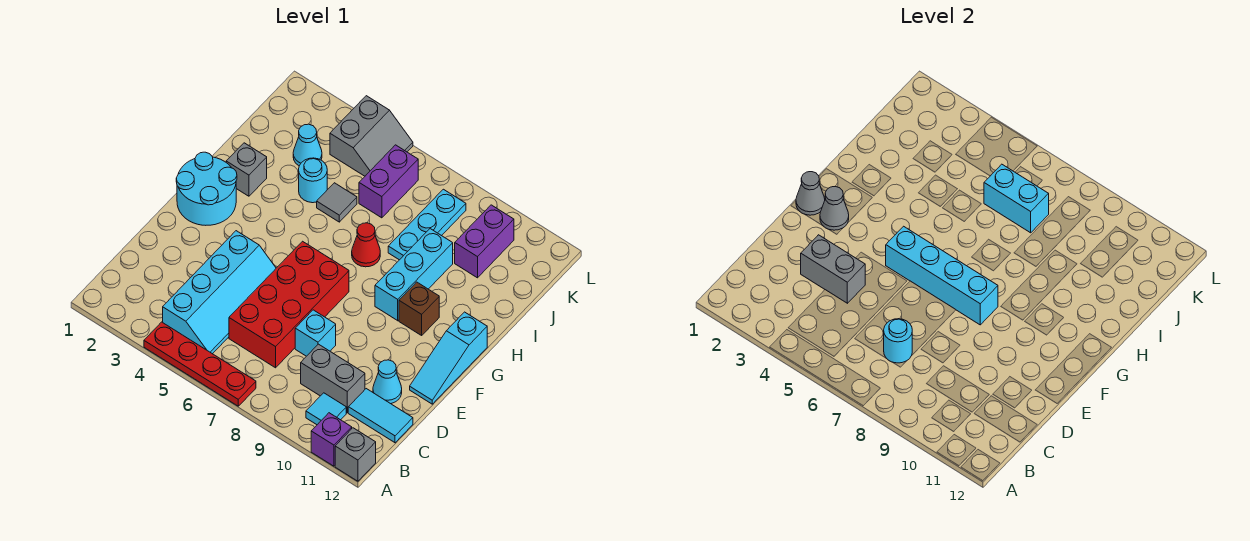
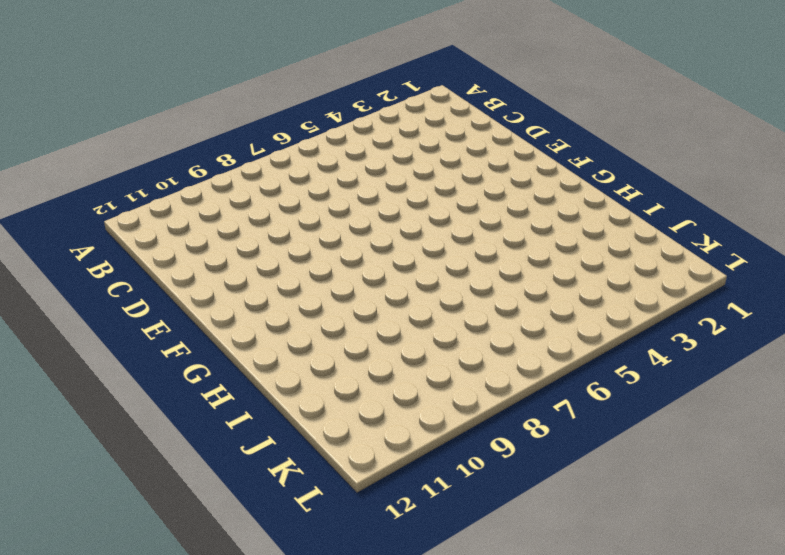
none -> red 1x4 plate [144,322,256,406]
none -> purple 1x1 brick [311,413,352,466]
none -> grey 1x1 brick [335,428,376,481]

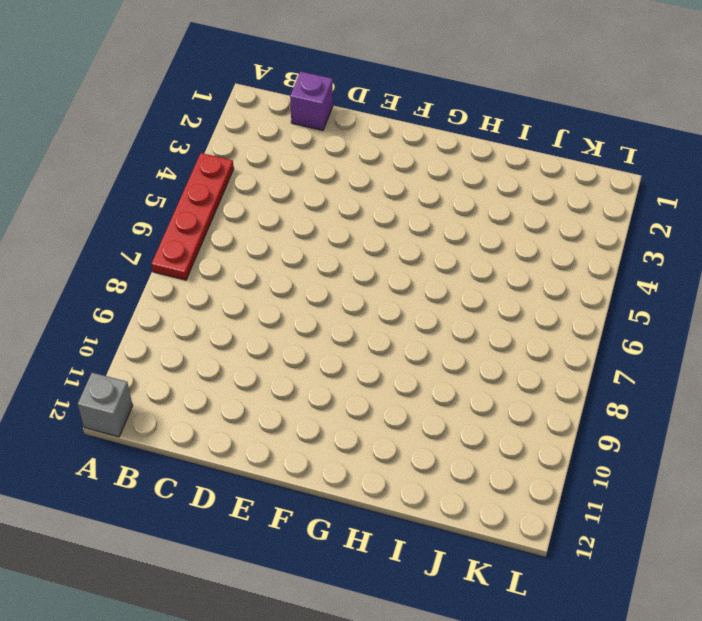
purple 1x1 brick [290,71,333,130] -> purple 1x1 brick moved to [311,413,352,466]
none -> cyan 2x4 slope [163,231,276,354]
none -> cyan 1x1 tile [306,393,346,425]
none -> red 2x4 brick [229,241,349,368]

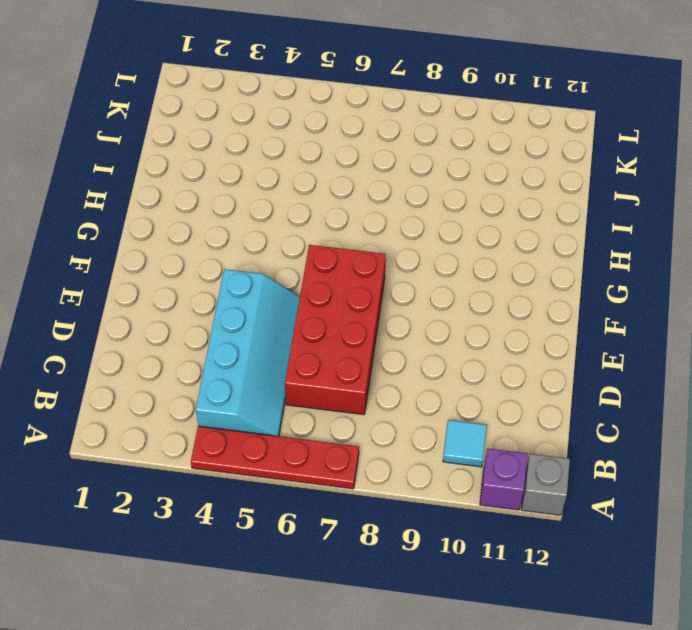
none -> grey 1x2 brick [301,344,365,413]
none -> cyan 1x2 tile [348,389,413,443]
none -> cyan 1x1 brick [295,310,336,356]

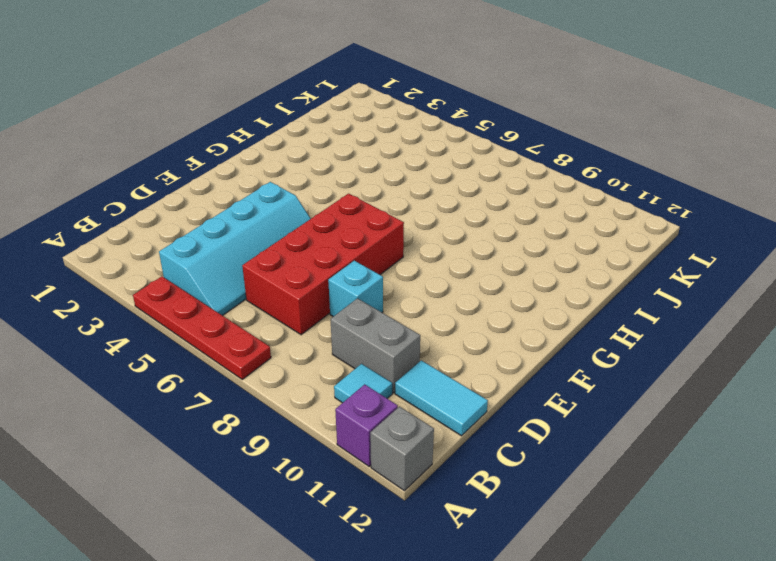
none -> cyan 1x1 cone [373,360,402,404]
none -> cyan 1x3 slope [410,312,487,404]
none -> cyan 2x2 round brick [176,152,237,225]

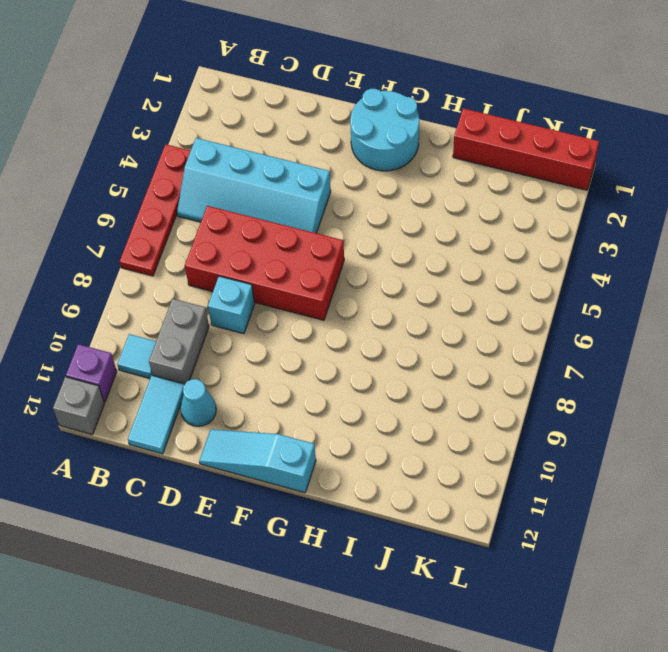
red 1x4 brick [453,108,599,190] -> none
none -> cyan 1x3 brick [375,229,453,321]
none -> brown 1x1 brick [399,282,439,335]
none -> grey 1x1 brick [226,143,267,196]

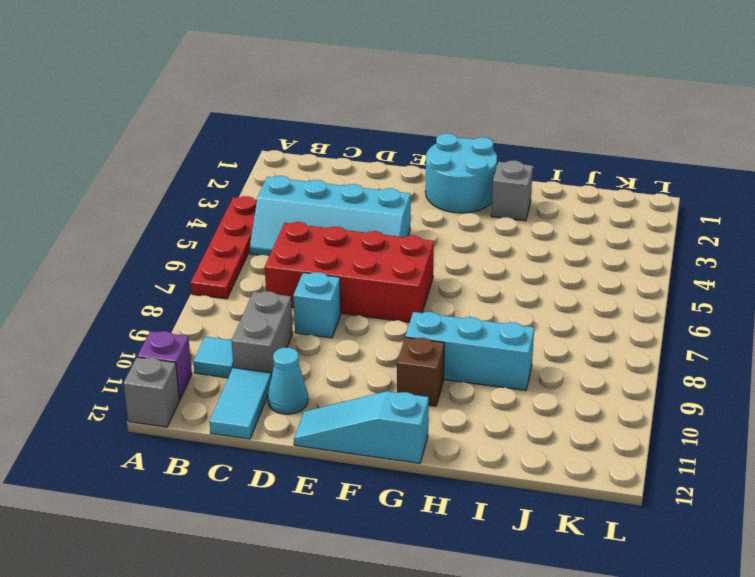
none -> red 1x1 cone [352,223,380,267]
none -> cyan 1x1 round brick [299,158,327,203]
none -> grey 1x1 tile [317,183,357,222]

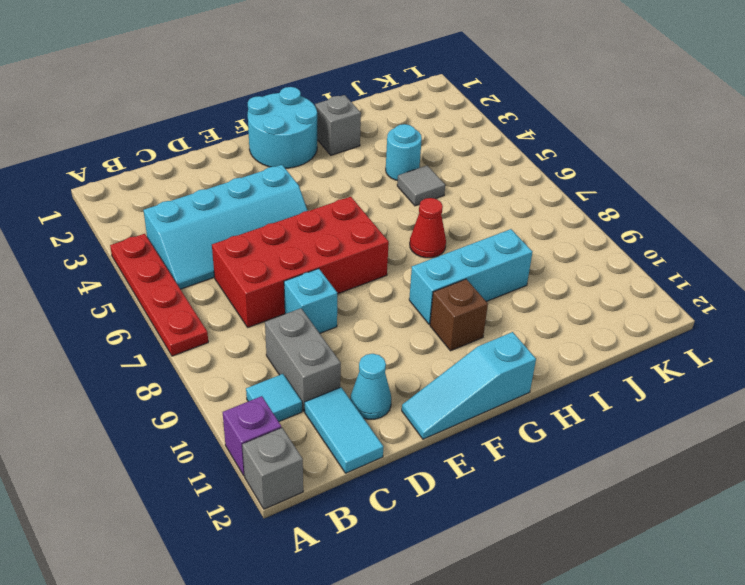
none -> cyan 1x3 plate [388,189,466,260]
none -> cyan 1x1 cone [293,124,322,166]
none -> purple 1x2 brick [359,145,418,218]

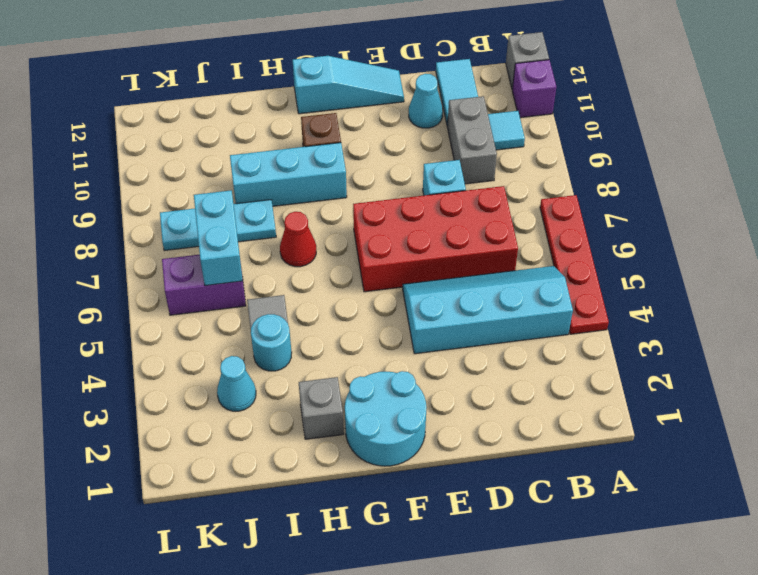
none -> purple 1x2 brick [455,205,514,278]
none -> grey 2x2 slope [330,96,413,176]
none -> cyan 1x1 round brick [884,319,912,363]

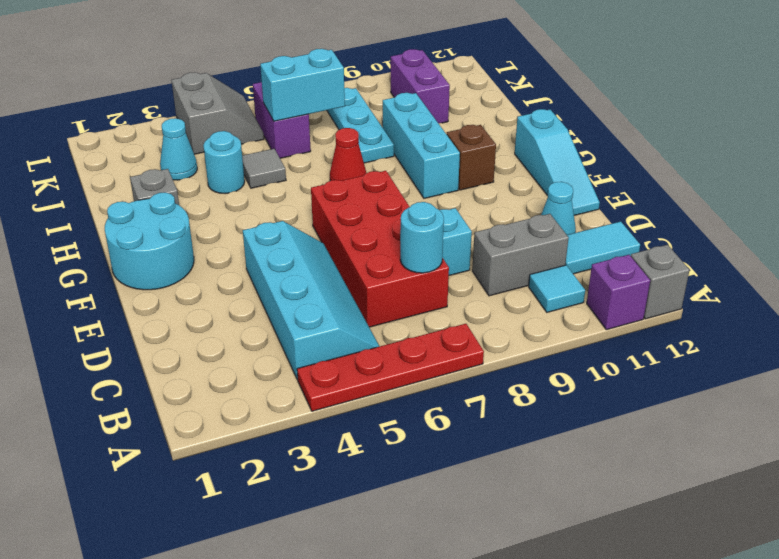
none -> grey 1x2 brick [801,235,865,303]
none -> grey 1x1 cone [796,172,825,215]
none -> grey 1x1 cone [820,187,849,230]

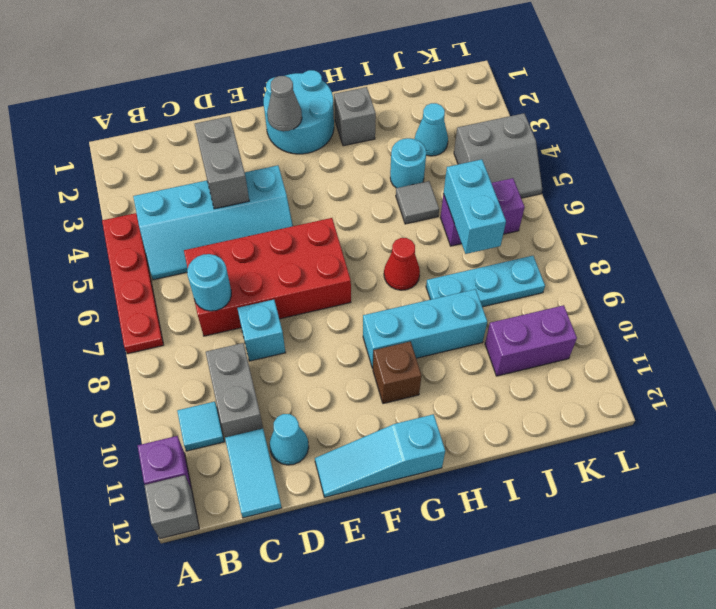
none -> grey 1x1 cone [796,172,825,215]
none -> cyan 1x4 brick [886,226,998,325]

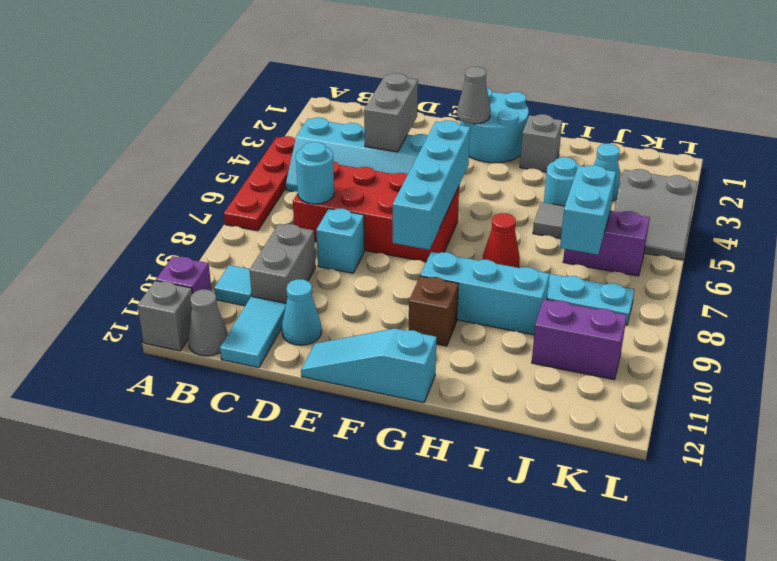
grey 1x1 cone [188,289,228,356] -> grey 1x1 cone moved to [796,172,825,215]

